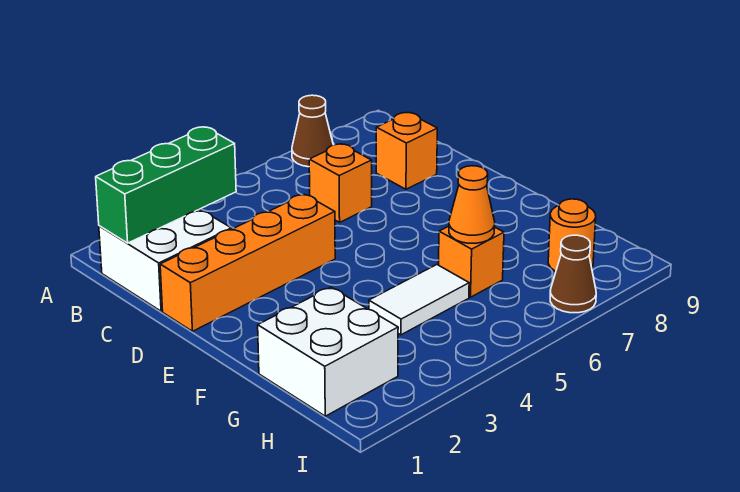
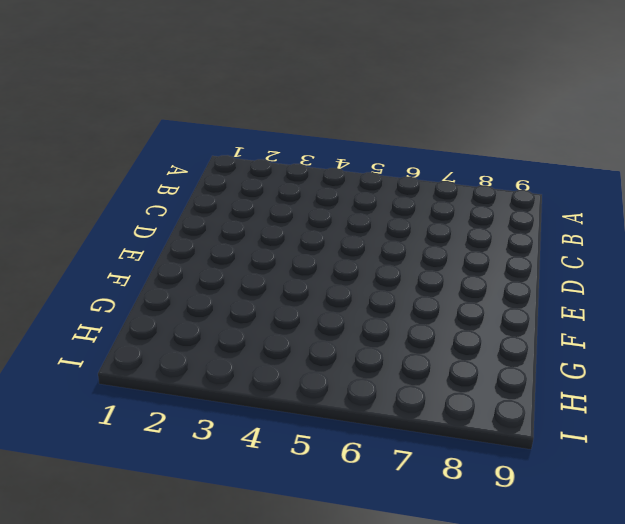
none -> brown 1x1 cone [292,95,333,167]
none -> white 2x2 brick [99,209,231,311]
none -> orange 1x1 brick [309,144,372,222]

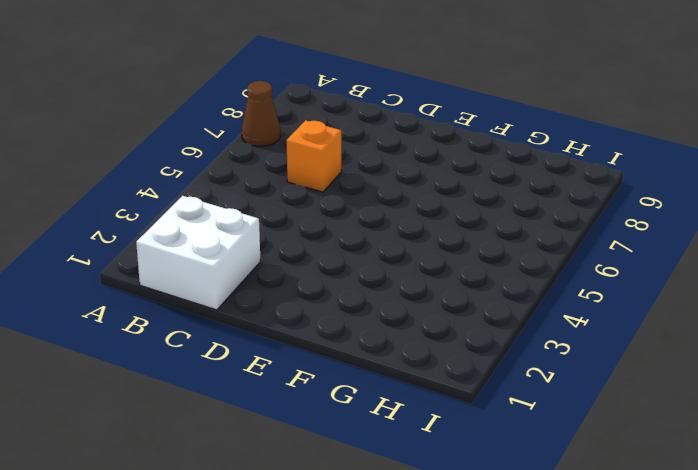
none -> orange 1x1 brick [376,113,437,189]
none -> orange 1x4 brick [160,194,335,331]
none -> white 2x2 brick [258,287,398,416]

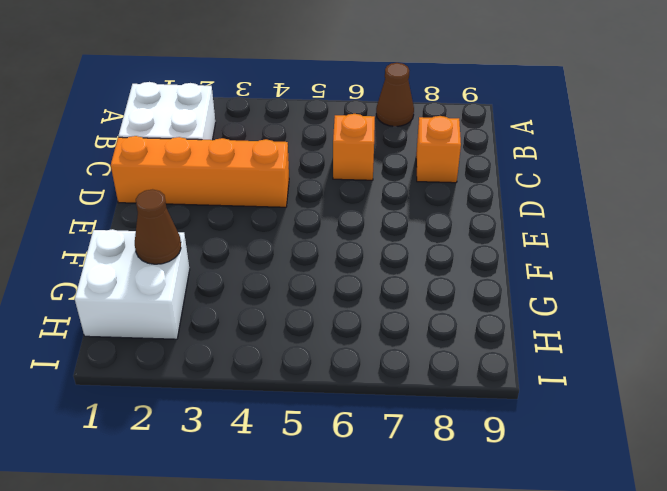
brown 1x1 cone [135,189,181,264] -> brown 1x1 cone moved to [550,235,596,313]
none -> white 1x2 tile [369,265,469,335]
none -> orange 1x1 brick [439,226,504,297]
none -> orange 1x1 round brick [548,199,596,271]

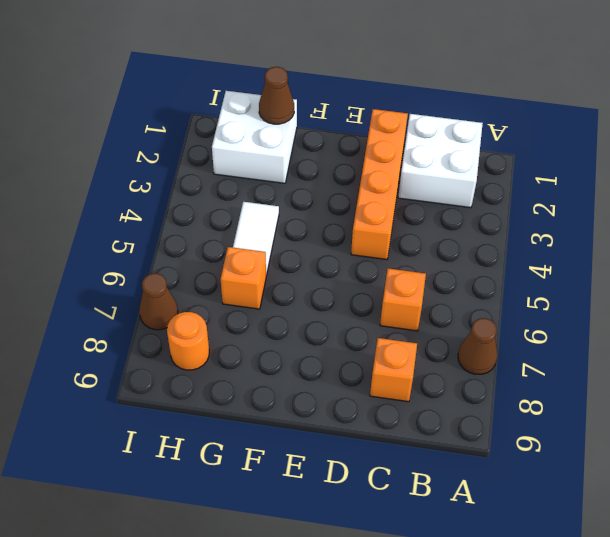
brown 1x1 cone [259,67,294,124] -> none
none -> green 1x3 brick [96,127,236,243]
none -> orange 1x1 cone [449,166,495,243]

